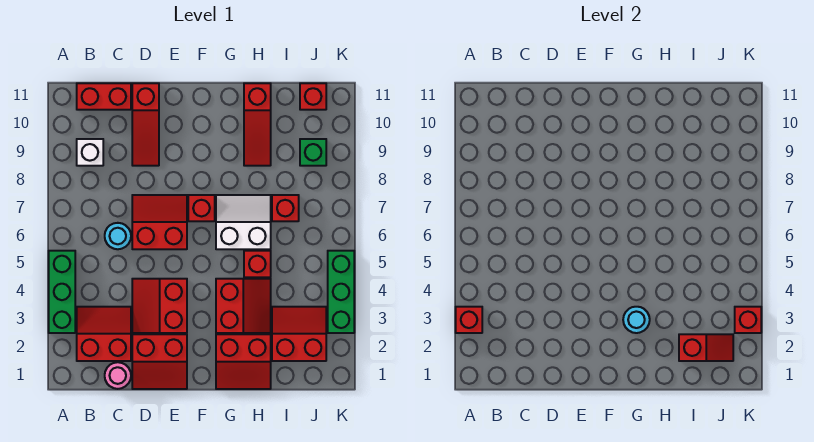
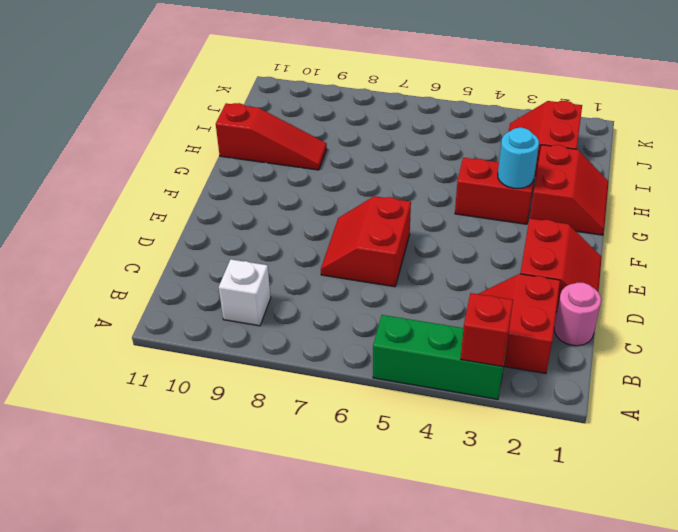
none -> red 1x2 brick [77,83,131,110]
none -> cyan 1x1 round brick [105,223,131,249]
none -> red 2x2 slope [132,279,187,333]

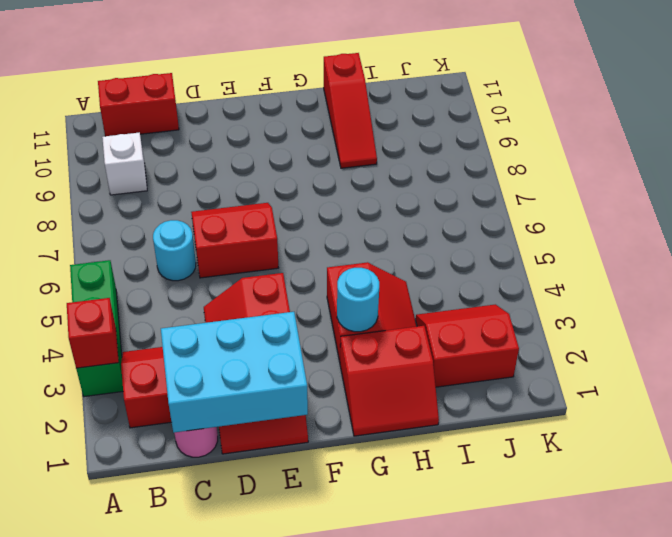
cyan 2x3 brick [161,312,308,433] -> none
none -> red 1x3 slope [132,83,159,166]
none -> red 1x1 brick [188,195,215,221]
none -> white 2x2 slope [216,195,271,249]

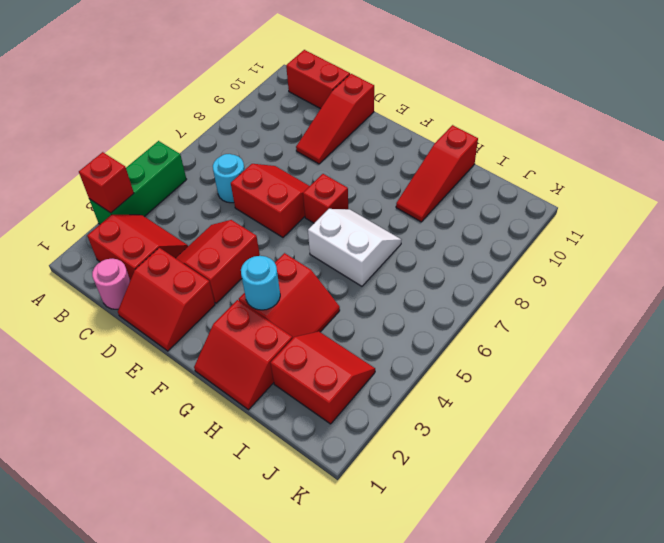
none -> white 1x1 brick [77,139,103,166]
none -> red 1x1 brick [244,251,271,277]
none -> red 1x1 brick [272,195,299,221]

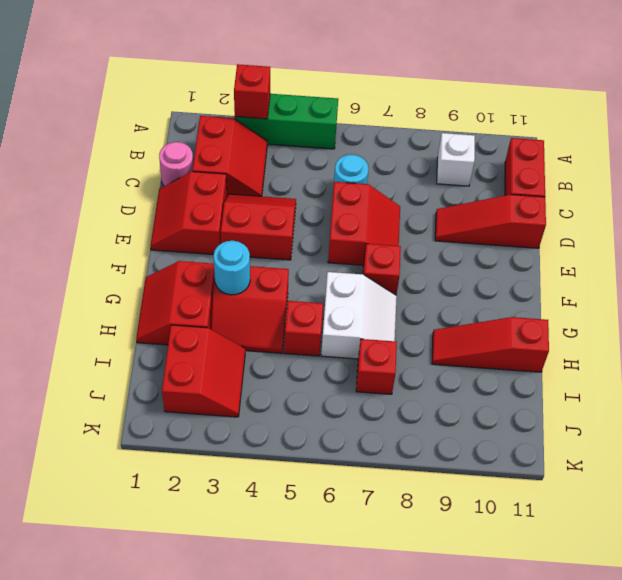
none -> green 1x1 brick [300,139,326,166]
none -> red 1x1 brick [300,83,326,110]
none -> green 1x3 brick [328,251,354,333]

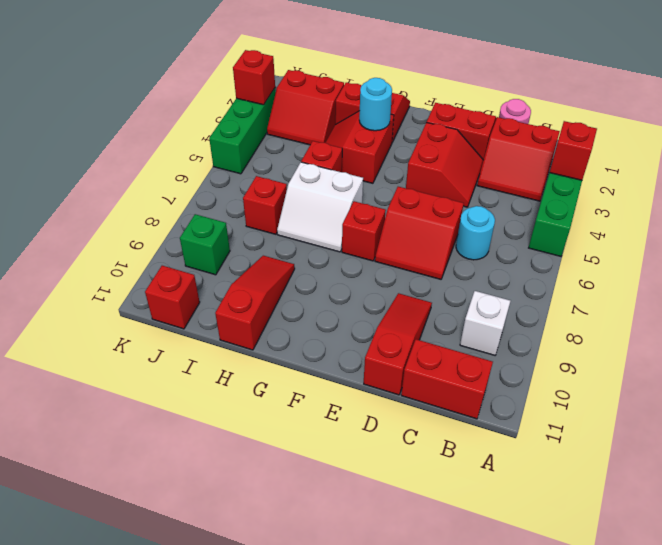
none -> red 1x2 slope [679,334,733,361]

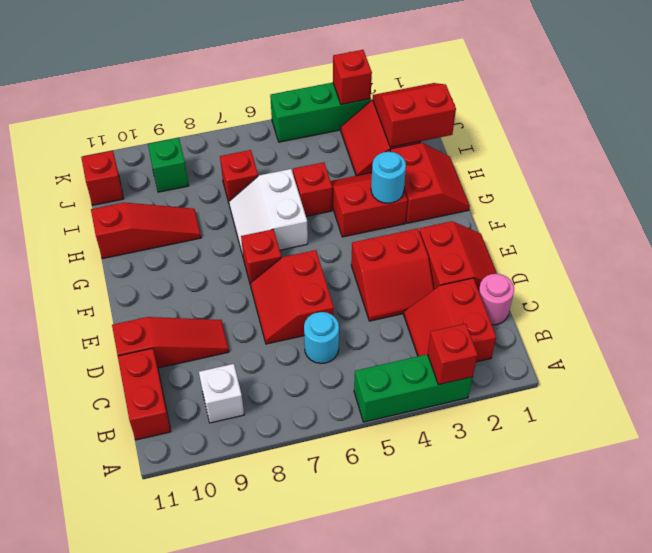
red 2x2 slope [373,83,456,147] -> red 1x2 slope [679,334,733,361]

